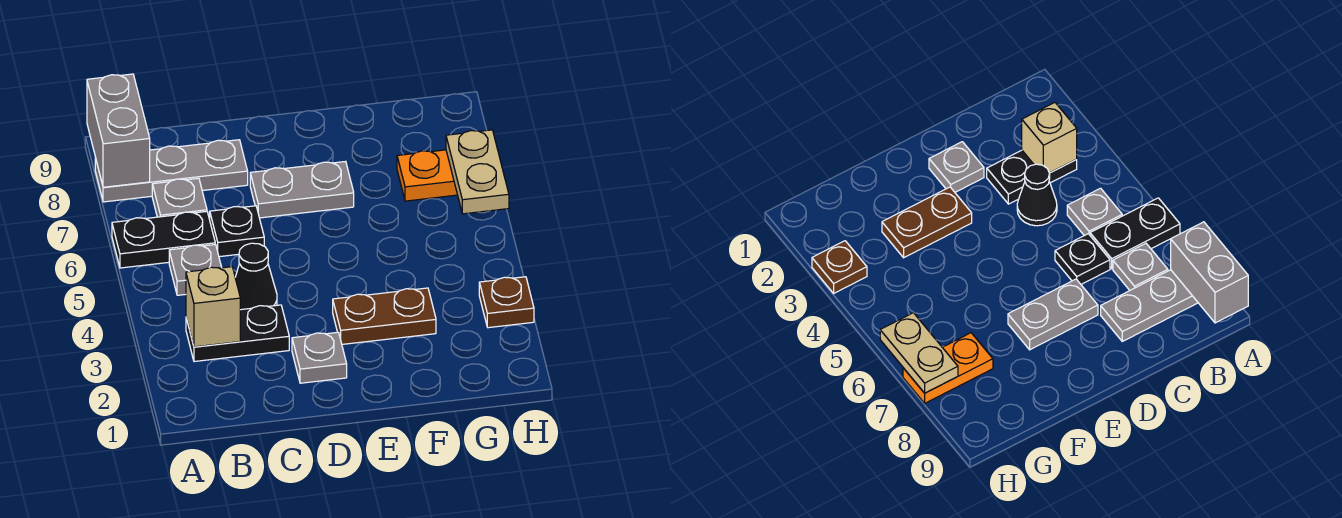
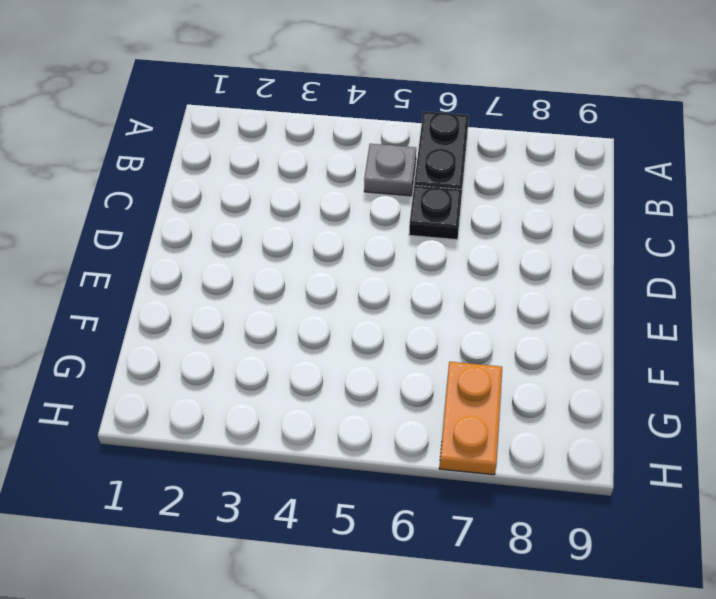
none -> grey 1x3 plate [95,140,248,202]
none -> black 1x2 plate [186,305,289,362]
none -> grey 1x1 plate [152,178,207,217]

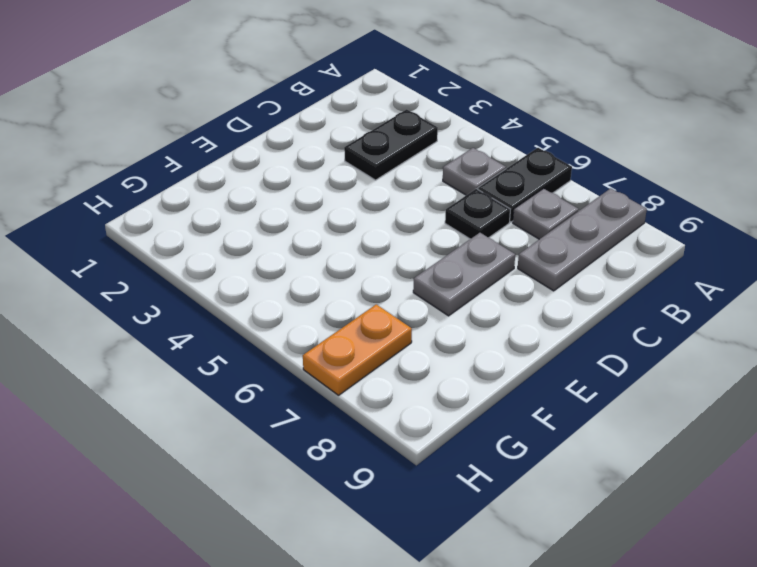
none -> black 1x1 cone [235,243,277,310]
none -> grey 1x1 plate [292,332,347,383]
none -> brown 1x2 plate [333,288,436,344]

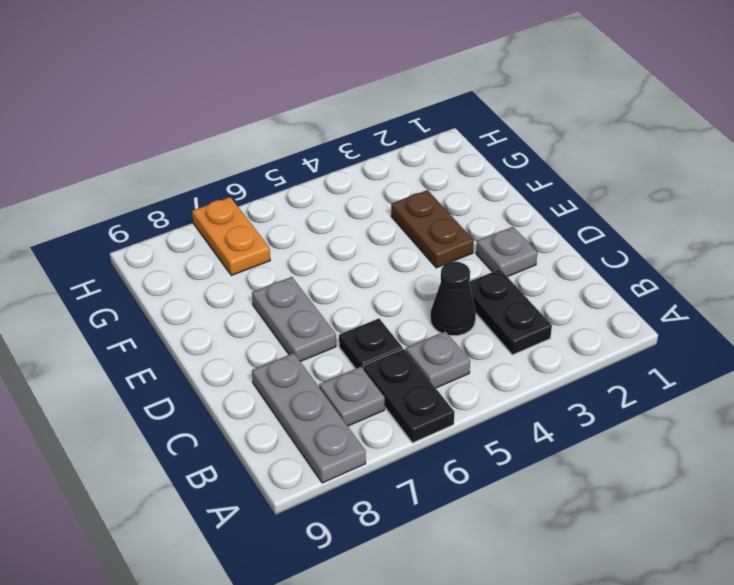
none -> brown 1x1 plate [479,277,534,328]
none -> grey 1x2 brick [87,74,150,187]
none -> tan 1x1 brick [186,267,240,347]

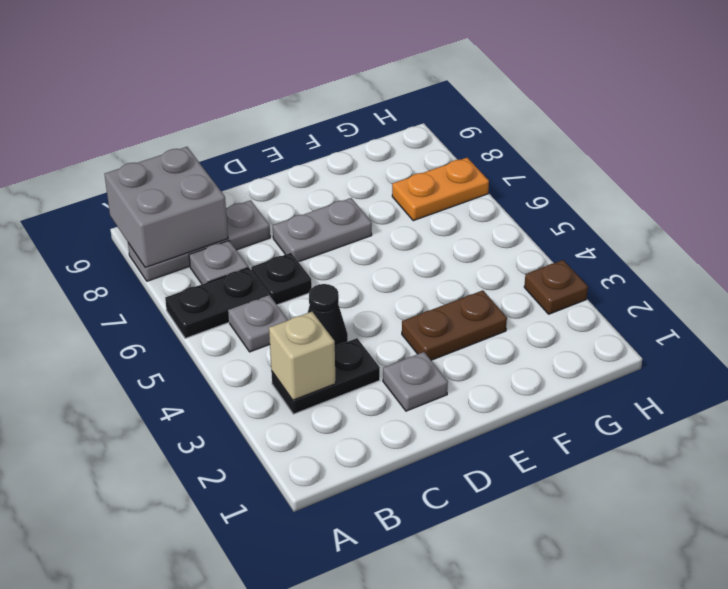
grey 2x2 brick [105,147,228,268] -> grey 1x2 brick [87,74,150,187]
none -> tan 1x2 plate [446,130,509,214]

